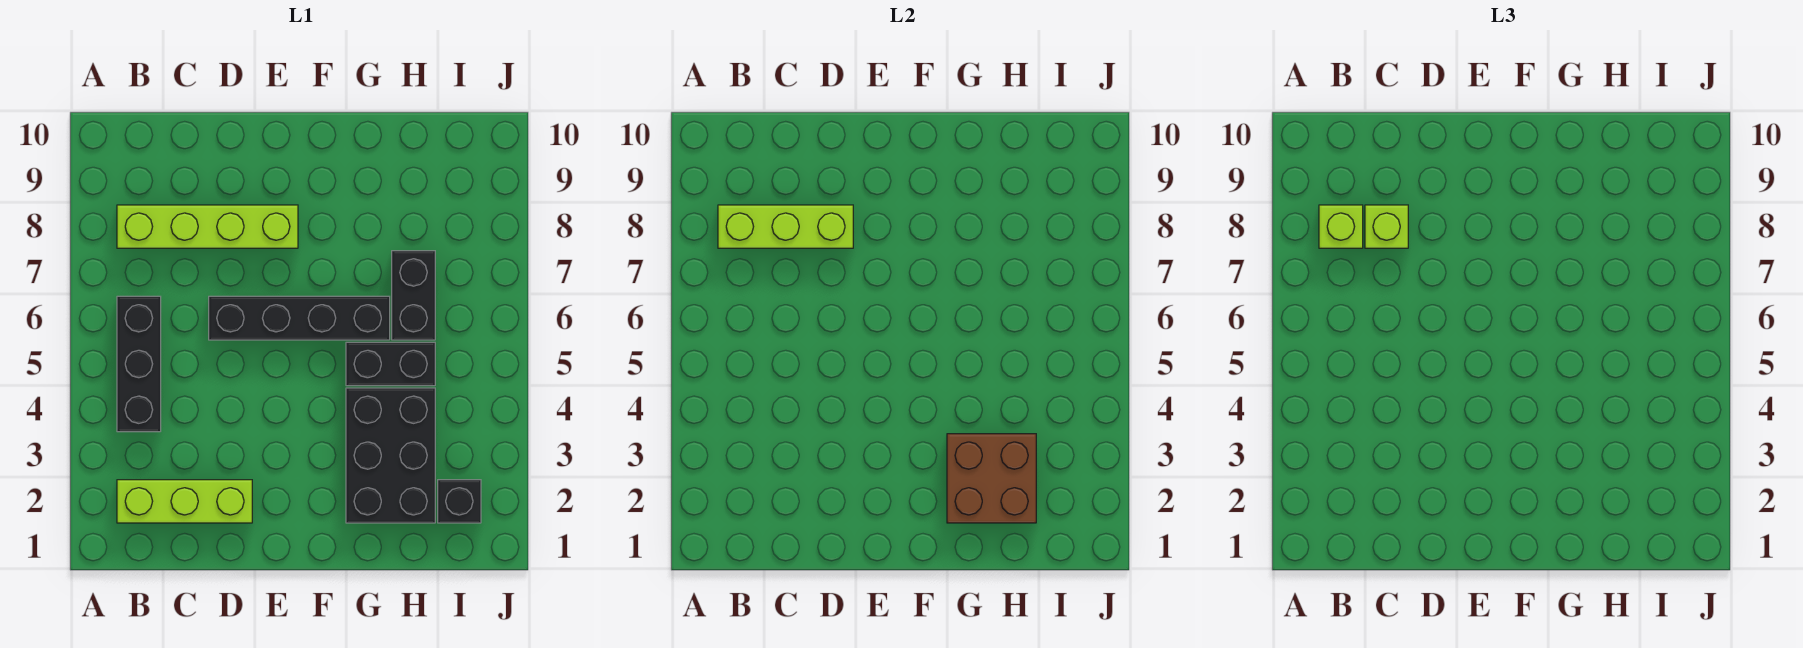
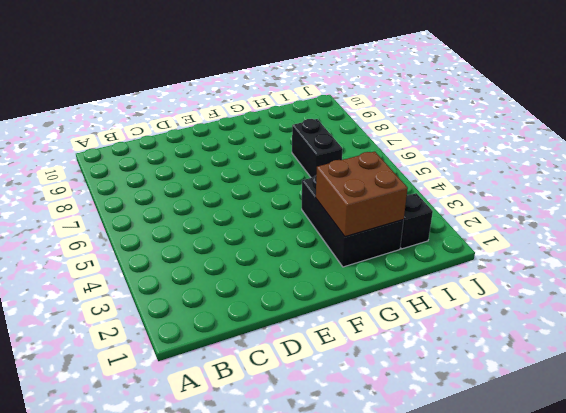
none -> lime 1x3 brick [117,480,252,523]
none -> black 1x3 brick [117,296,161,432]
none -> lime 1x4 brick [117,205,298,248]

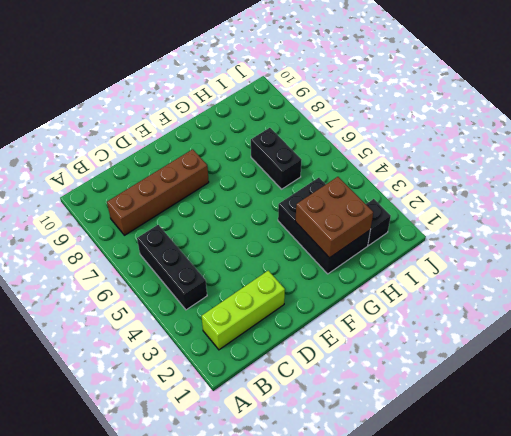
brown 1x4 brick [107,149,209,235] -> lime 1x4 brick [117,205,298,248]
none -> black 1x4 brick [209,296,390,340]
none -> black 1x2 brick [346,342,435,386]
none -> lime 1x3 brick [718,205,853,248]

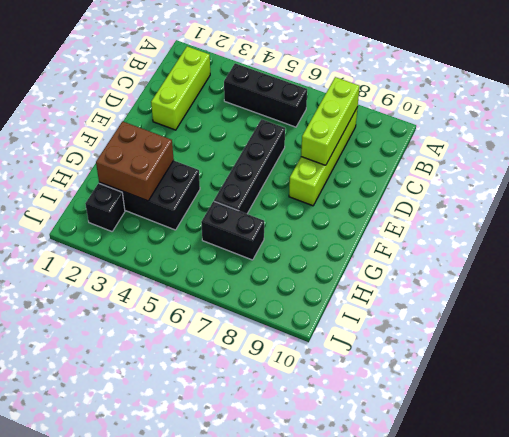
none -> black 1x2 brick [346,342,435,386]
none -> lime 1x1 brick [1319,205,1363,248]
none -> lime 1x1 brick [1365,205,1408,248]

